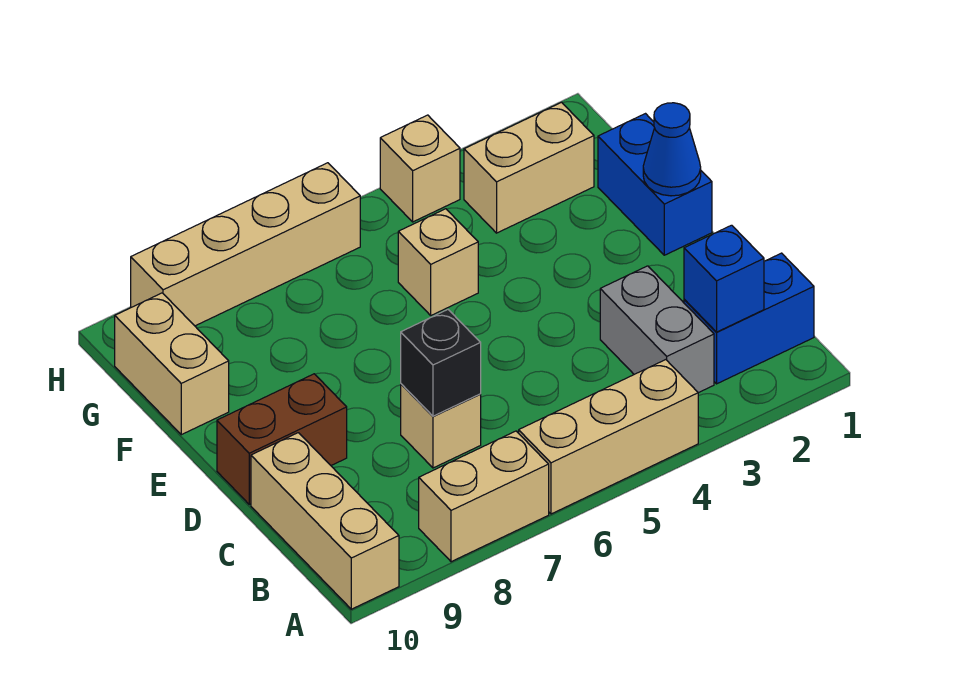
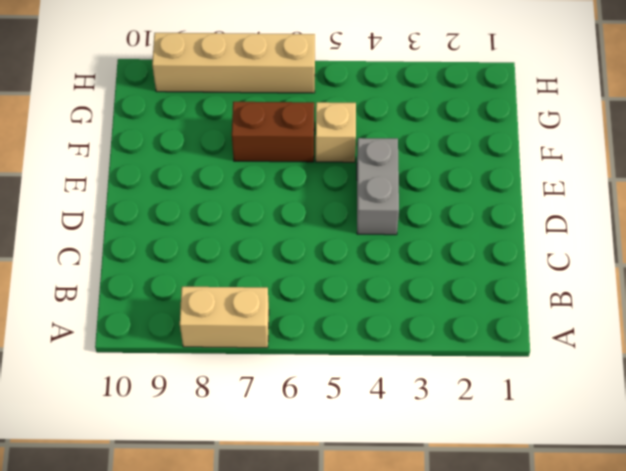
grey 1x2 brick [357,138,399,235] -> grey 1x2 brick moved to [600,266,714,393]
brown 1x2 brick [232,102,314,162] -> brown 1x2 brick moved to [217,374,347,504]
none -> tan 1x3 brick [519,360,698,514]
none -> tan 1x3 brick [251,433,399,609]
none -> blue 1x2 brick [684,253,814,384]

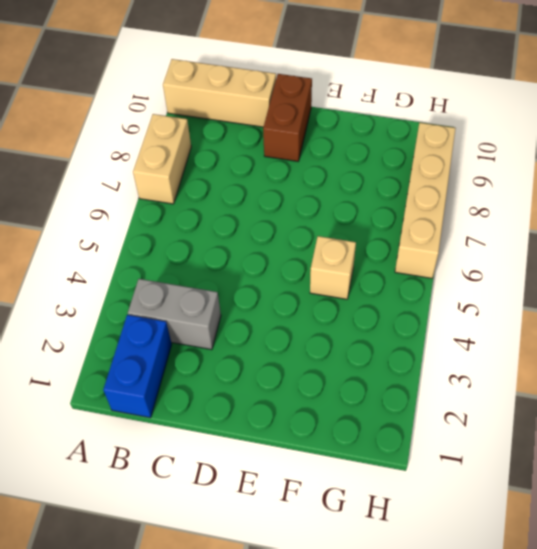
none -> tan 1x3 brick [519,360,698,514]
none -> tan 1x1 brick [401,384,481,468]
none -> blue 1x2 brick [598,114,712,255]

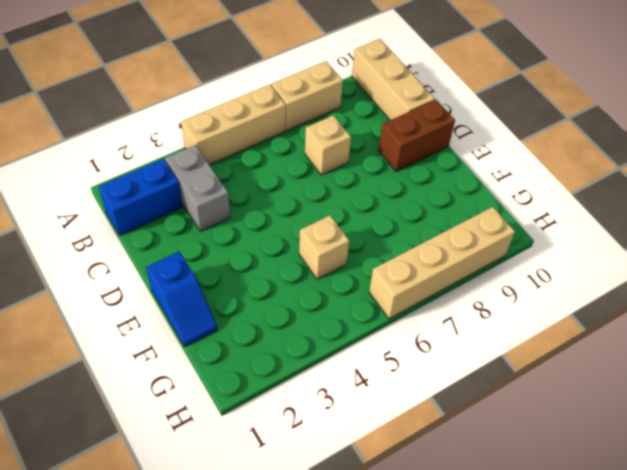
blue 1x2 slope [146,252,217,347] -> blue 1x2 brick [598,114,712,255]
none -> tan 1x2 brick [115,293,229,435]
none -> tan 1x2 brick [464,102,594,233]
none -> tan 1x1 brick [380,115,460,222]

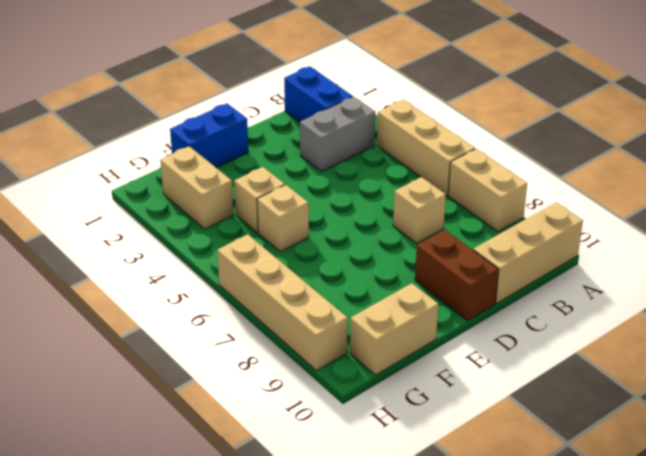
tan 1x1 brick [234,167,285,233] -> tan 1x1 brick moved to [380,115,460,222]
none -> blue 1x1 brick [684,225,764,332]
none -> black 1x1 brick [401,310,481,416]
none -> blue 1x1 cone [643,103,701,196]

